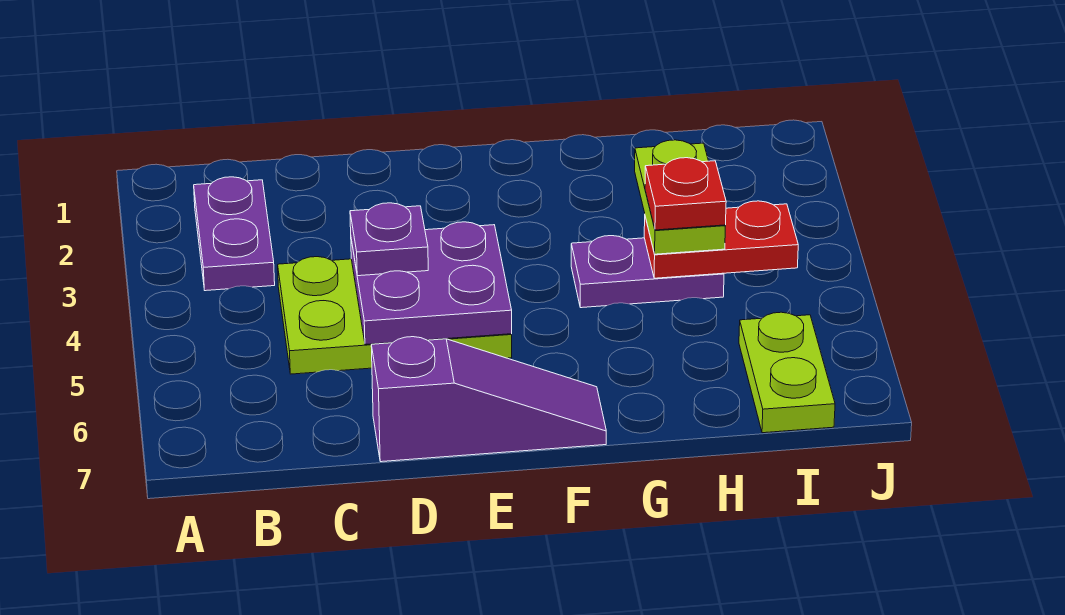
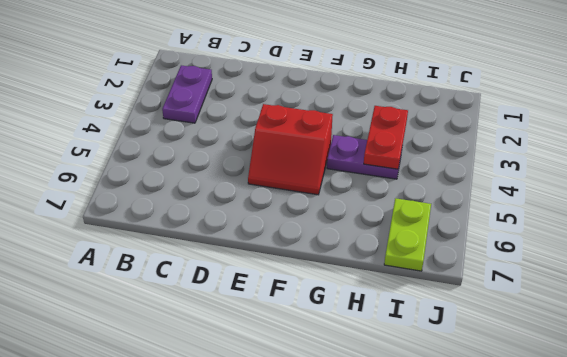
red 2x2 slope [248,104,333,195] -> lime 2x3 plate [278,257,512,374]
red 1x2 plate [364,106,408,169] -> red 1x2 plate turned to [644,201,798,278]
none -> purple 1x3 slope [371,337,606,462]
none -> purple 2x2 plate [351,222,512,345]

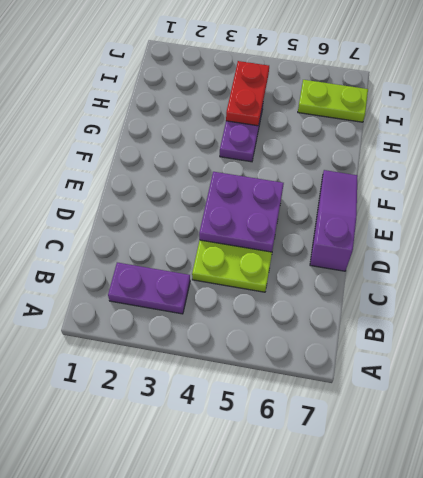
none -> purple 1x1 plate [350,203,428,276]
none -> lime 1x2 plate [635,140,725,254]

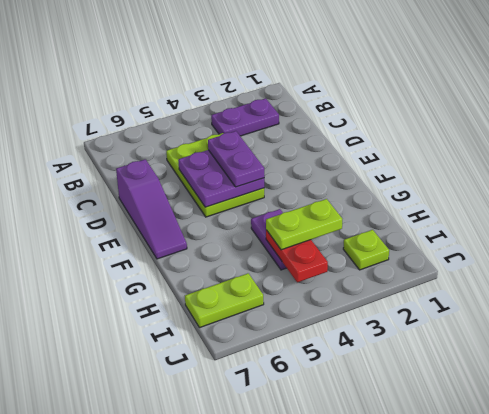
purple 1x2 plate [208,131,264,187] -> purple 1x1 plate [350,203,428,276]
lime 1x1 plate [343,230,389,270] -> none
none -> red 1x1 plate [645,158,726,230]

